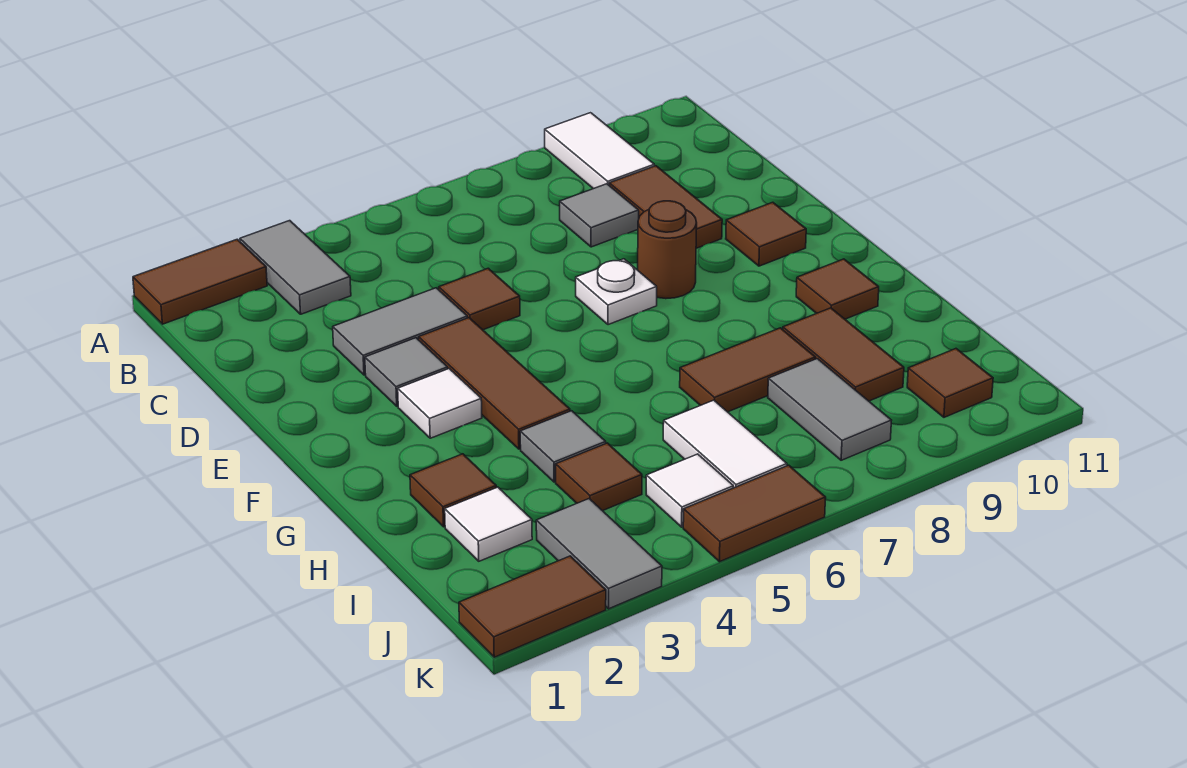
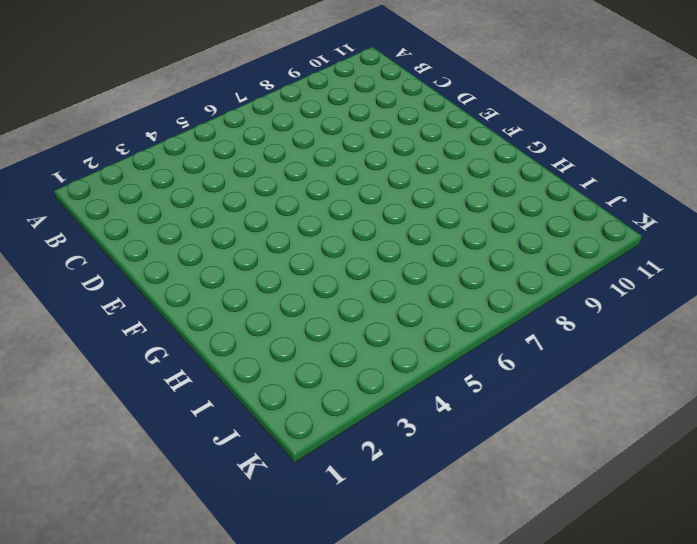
none -> brown 1x2 tile [133,239,267,324]
none -> grey 1x2 tile [240,221,351,314]
none -> white 1x2 tile [545,113,654,189]

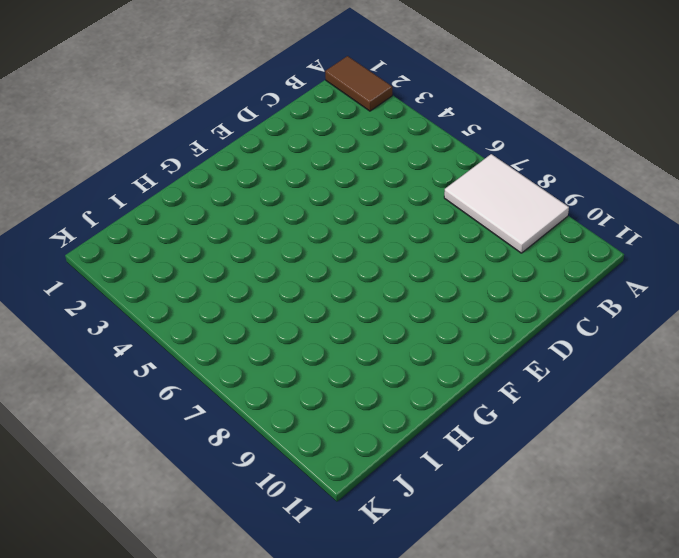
white 2x3 tile [444,154,569,253] -> white 1x2 tile [545,113,654,189]
none -> grey 1x2 tile [240,221,351,314]
none -> grey 1x1 tile [560,184,639,247]
none -> brown 1x2 tile [609,166,722,248]

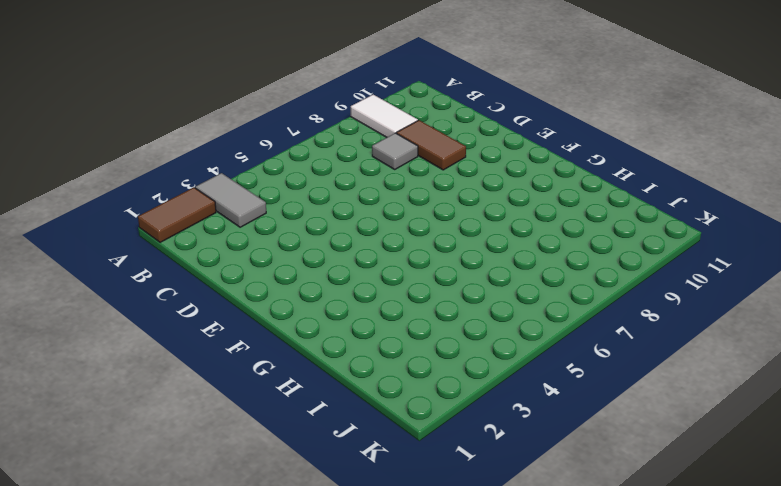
none -> grey 1x2 tile [333,288,468,375]
none -> brown 1x1 tile [439,268,520,330]
none -> grey 1x1 tile [365,338,448,406]

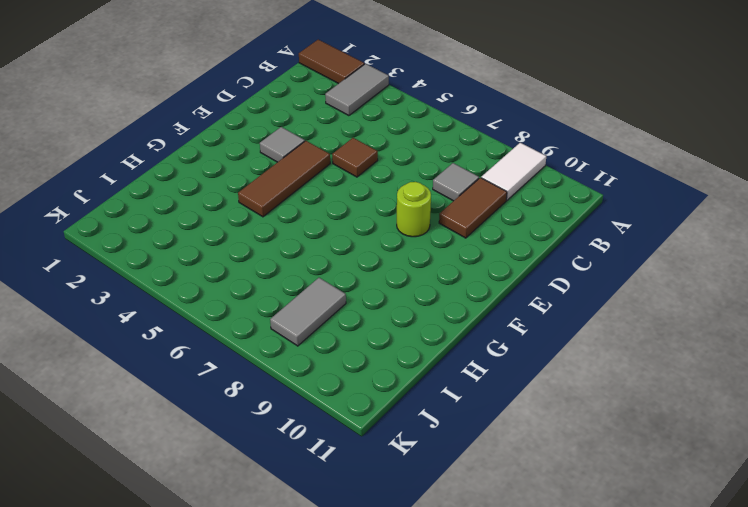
lime 1x1 round brick [397,182,431,237] -> brown 1x1 round brick [638,201,697,299]
none -> grey 1x2 tile [333,288,468,375]
none -> white 1x1 plate [576,259,657,325]
none -> brown 1x1 tile [726,202,806,266]

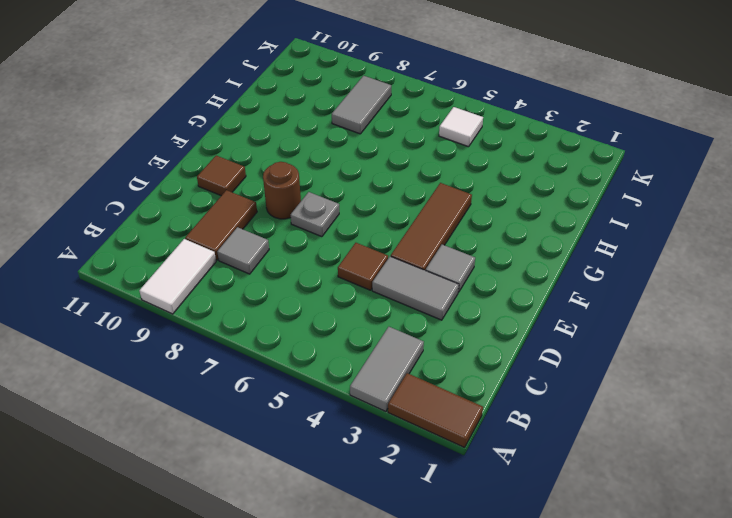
grey 1x1 plate [291,192,339,237] -> white 1x1 plate [576,259,657,325]
none -> white 1x1 tile [398,369,482,438]
none -> brown 1x1 tile [796,259,879,319]
none -> brown 1x1 tile [410,454,496,527]

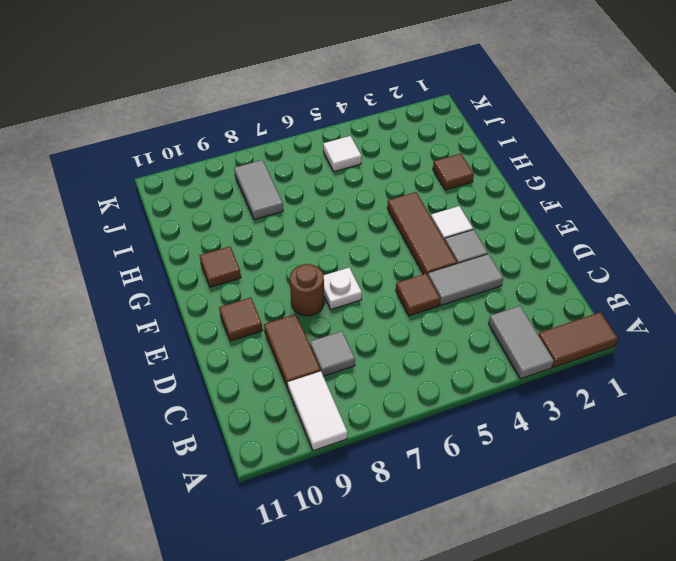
none -> grey 1x1 tile [520,411,606,482]
none -> brown 1x2 tile [680,328,816,412]
none -> brown 1x2 tile [783,308,904,401]

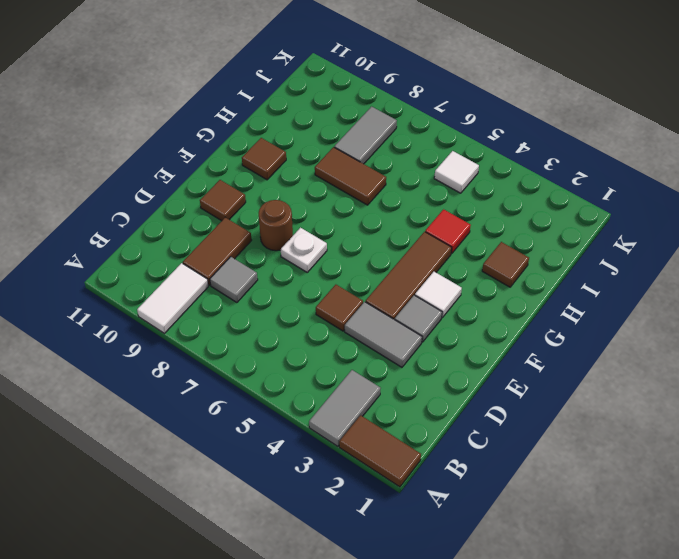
red 1x1 tile [425,209,471,254] -> grey 1x1 tile [520,411,606,482]
none -> brown 1x2 tile [783,308,904,401]
none -> white 1x1 tile [445,487,532,561]
none -> brown 1x1 tile [556,443,642,511]

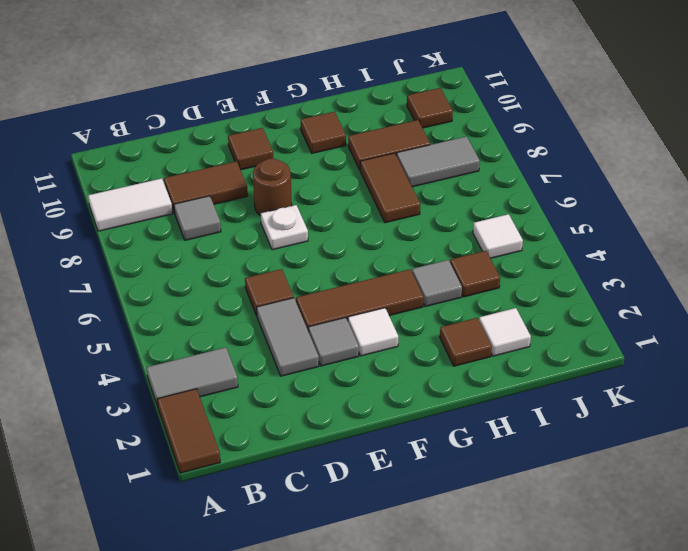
none -> white 1x2 tile [663,400,787,488]
none -> grey 1x2 tile [536,499,662,609]
none -> brown 1x2 tile [459,556,606,657]

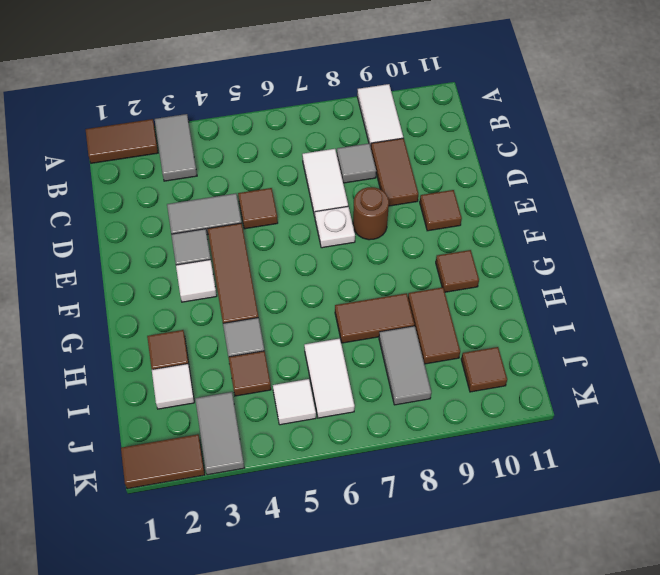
white 1x2 tile [302,149,348,217] -> none
none -> brown 1x2 tile [683,465,826,562]

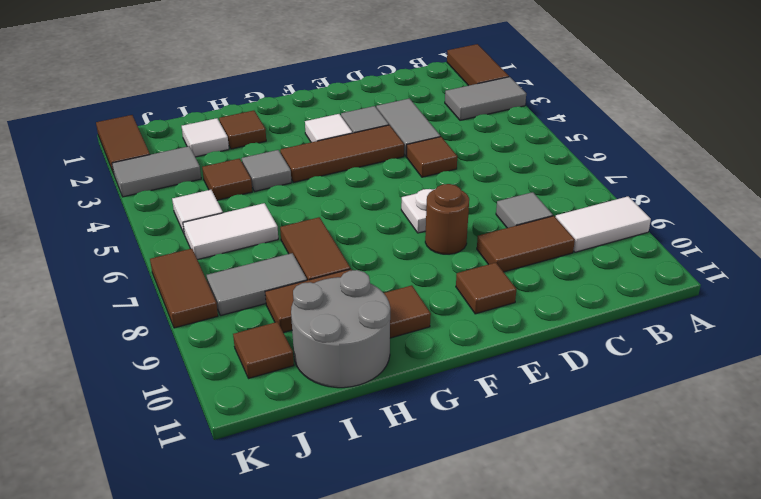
grey 2x2 round brick [291,270,390,388] -> none
brown 1x2 tile [150,249,218,328] -> brown 1x2 tile moved to [683,465,826,562]

